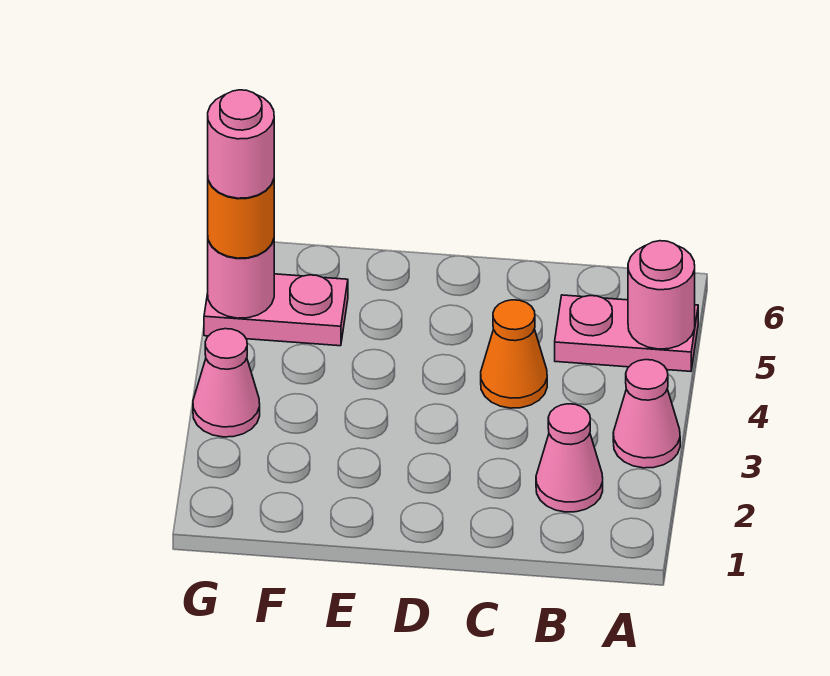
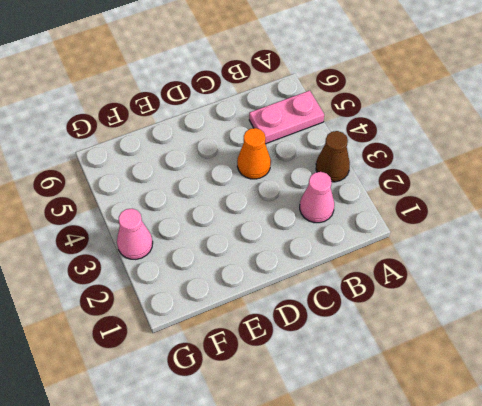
brown 1x1 cone [316,131,350,182] -> pink 1x1 cone [613,360,680,468]
none -> pink 1x2 plate [204,274,348,346]
none -> pink 1x1 round brick [628,241,695,349]

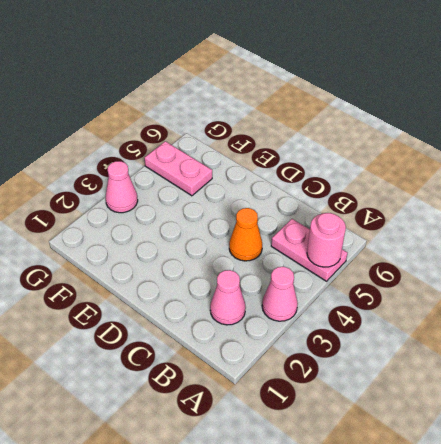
none -> pink 1x1 round brick [208,240,274,318]
none -> orange 1x1 round brick [208,180,274,258]

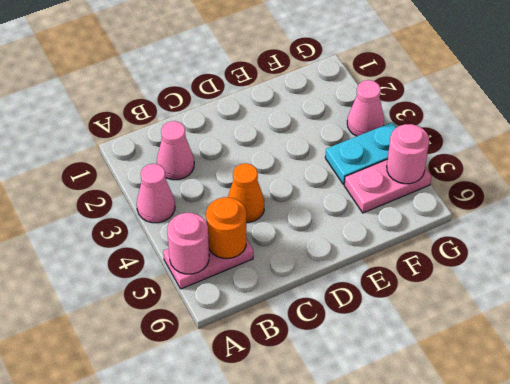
orange 1x1 round brick [206,197,246,258] -> orange 1x1 round brick moved to [208,180,274,258]
cyan 1x2 plate [325,122,396,184] -> none
none -> pink 1x1 round brick [208,90,274,198]

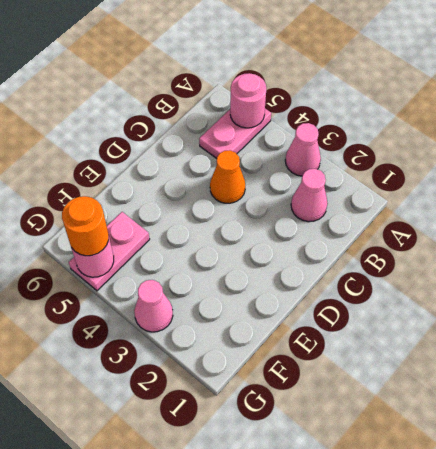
none -> pink 1x1 round brick [208,90,274,198]

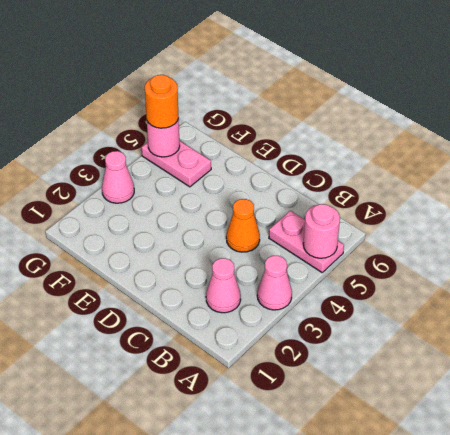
none -> pink 1x1 round brick [208,90,274,198]

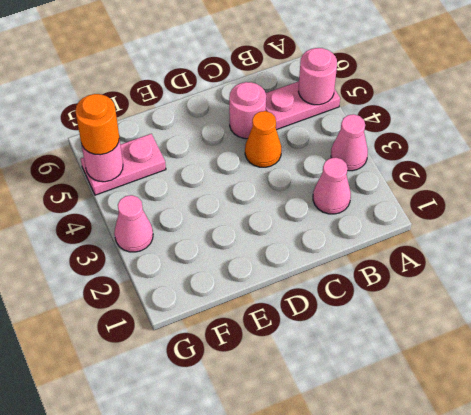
pink 1x1 round brick [229,82,266,139] -> pink 1x1 round brick moved to [208,90,274,198]

